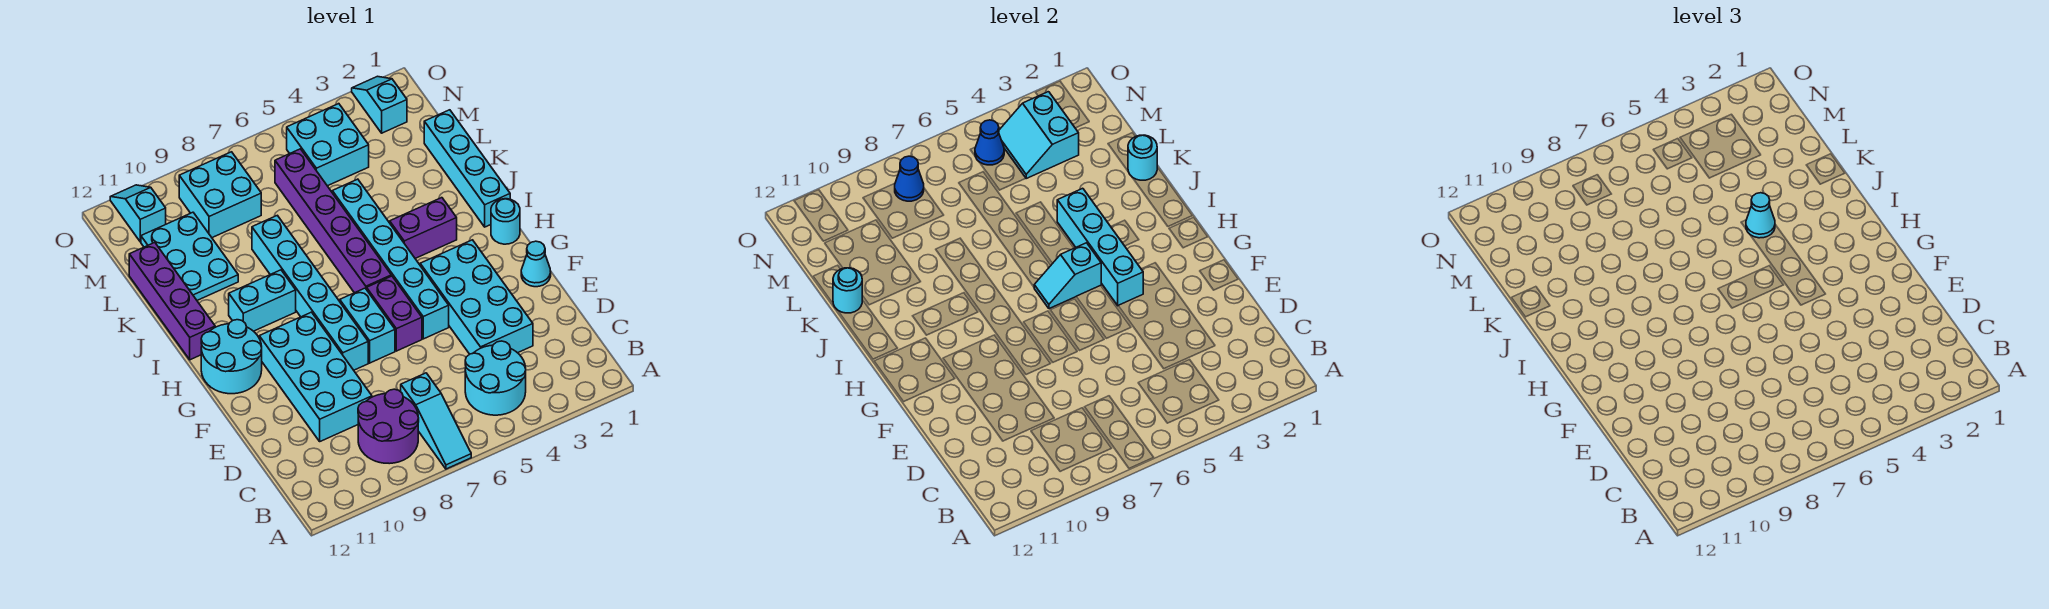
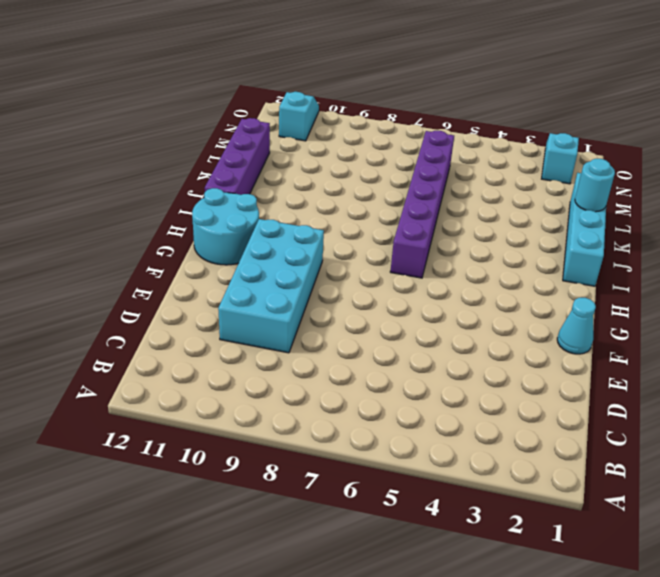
none -> cyan 1x3 slope [401,373,471,469]
none -> cyan 2x2 round brick [465,341,526,415]
none -> purple 2x2 round brick [358,389,419,464]
none -> cyan 2x4 brick [420,240,533,354]

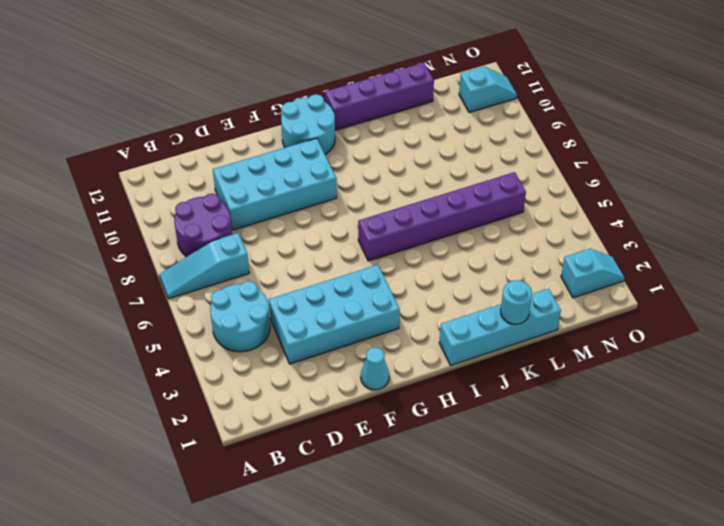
none -> cyan 1x6 brick [332,179,449,339]
none -> purple 1x2 brick [367,276,422,351]
none -> cyan 1x2 brick [340,288,395,363]
none -> cyan 1x6 brick [252,215,368,370]

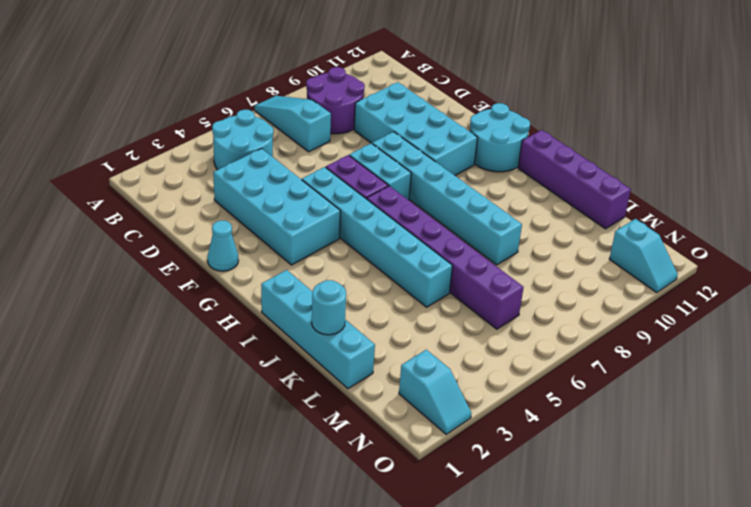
none -> cyan 1x1 round brick [491,199,520,244]
none -> purple 1x2 brick [390,198,457,258]
none -> cyan 1x2 brick [229,270,296,331]
none -> cyan 2x3 plate [141,212,238,300]

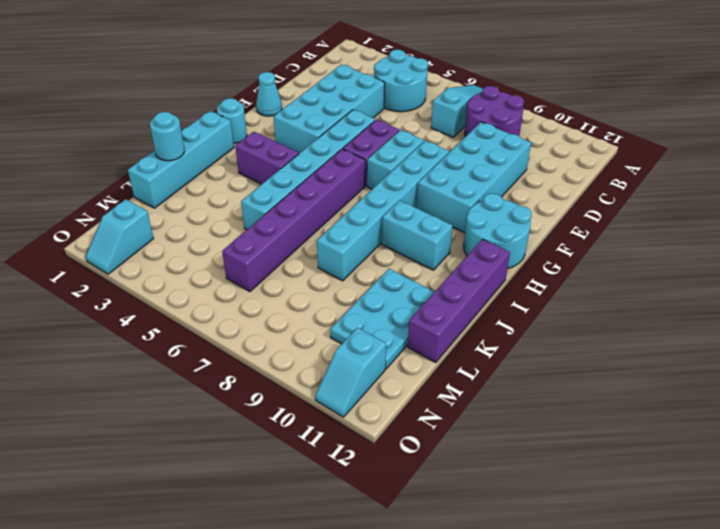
none -> cyan 2x2 brick [287,104,369,186]
none -> cyan 2x2 brick [179,152,261,238]
none -> cyan 1x4 brick [1057,188,1143,305]
none -> cyan 1x2 slope [1034,243,1101,309]

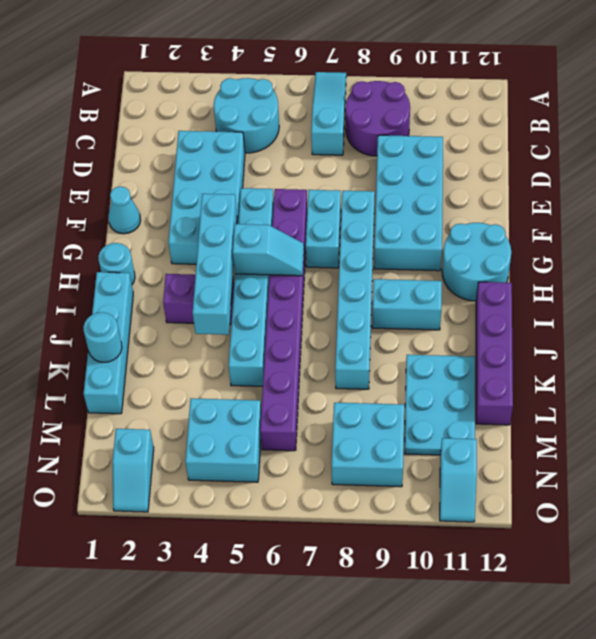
none -> cyan 1x1 round brick [833,268,862,313]
none -> cyan 2x2 slope [999,92,1079,178]
none -> blue 1x1 cone [975,120,1004,165]
none -> blue 1x1 cone [895,156,924,201]

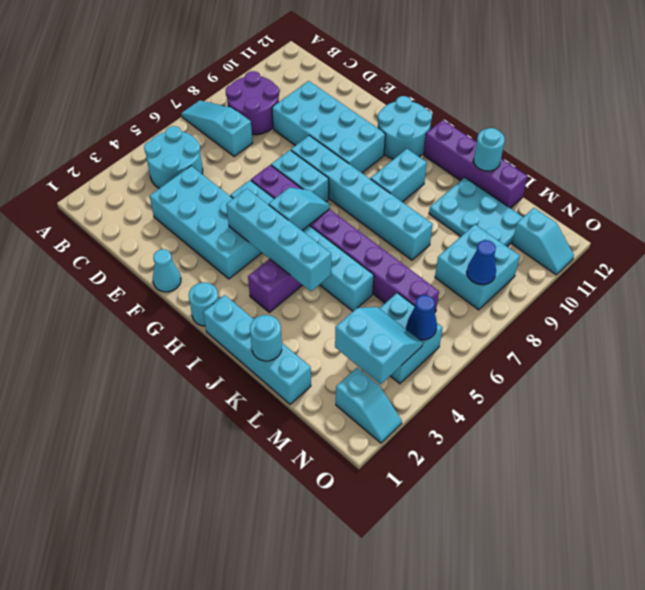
none -> cyan 1x1 cone [1746,193,1775,238]

